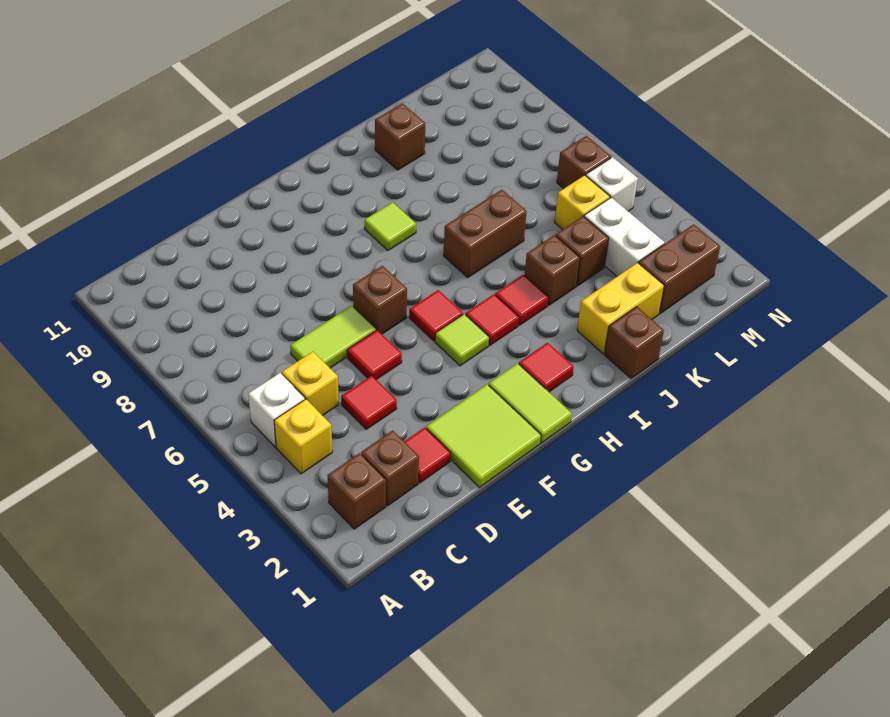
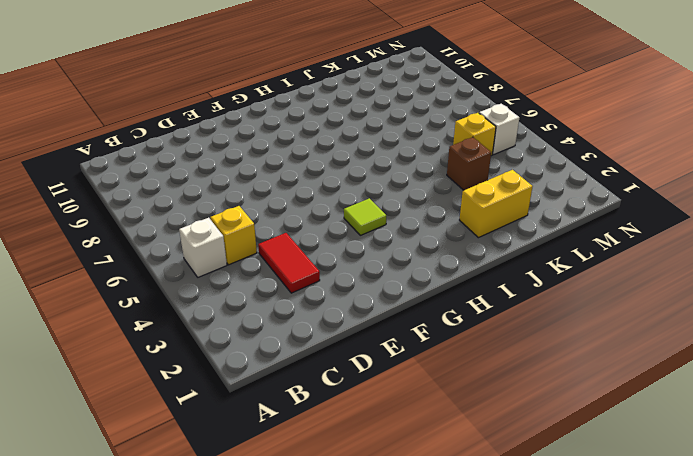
red 1x2 tile [258,233,320,293] -> red 1x1 tile [341,376,397,429]
none -> brown 1x1 brick [327,453,386,529]
none -> yellow 1x1 brick [274,399,332,474]
none -> brown 1x1 brick [361,430,419,506]

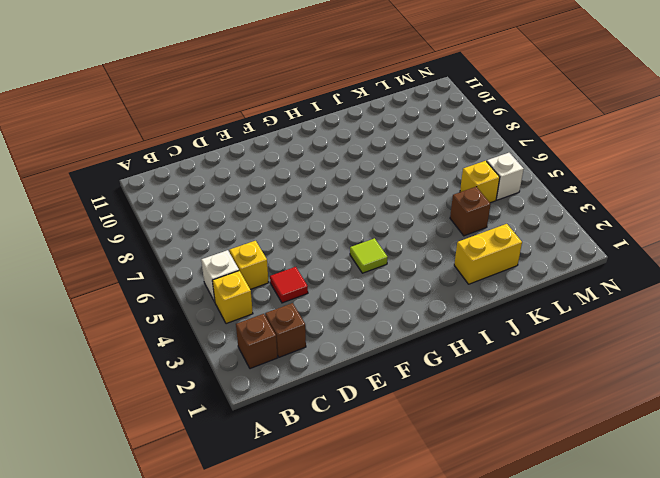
none -> red 1x1 tile [404,427,451,483]
none -> lime 1x2 tile [290,306,376,368]
none -> lime 2x2 tile [426,384,541,487]

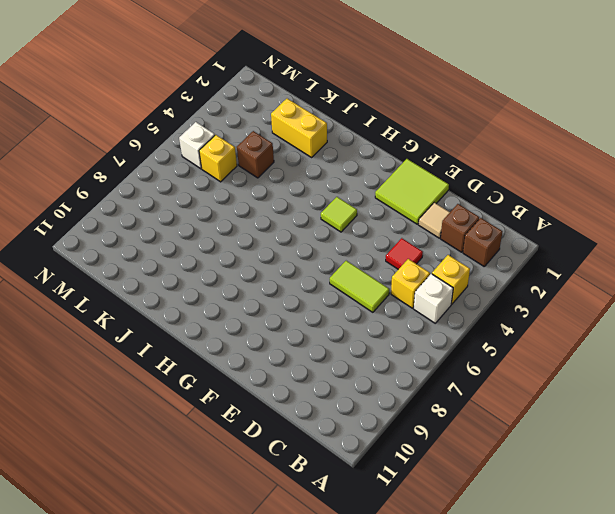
tan 1x1 tile [418,203,450,238] -> red 1x1 tile [404,427,451,483]
none -> red 1x1 tile [347,330,402,380]
none -> brown 1x1 brick [353,266,407,334]
none -> lime 1x2 tile [489,363,572,443]

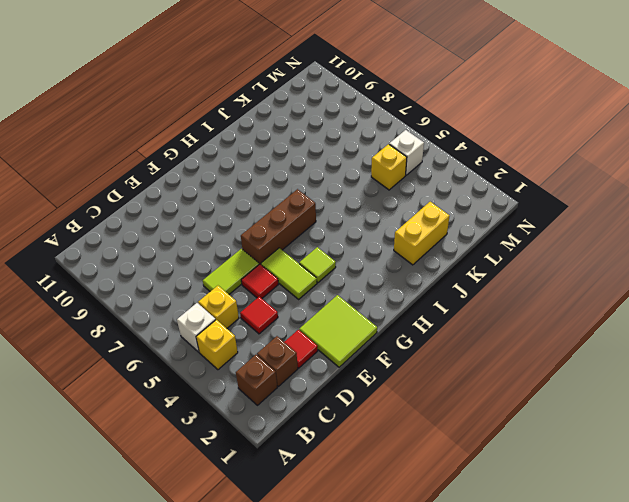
lime 1x2 tile [261,248,317,299] -> lime 1x2 tile moved to [489,363,572,443]
brown 1x3 brick [241,189,316,264] -> brown 1x1 brick [353,266,407,334]
none -> red 1x1 tile [409,290,463,341]
none -> red 1x1 tile [519,343,574,392]
none -> red 1x1 tile [466,294,519,345]

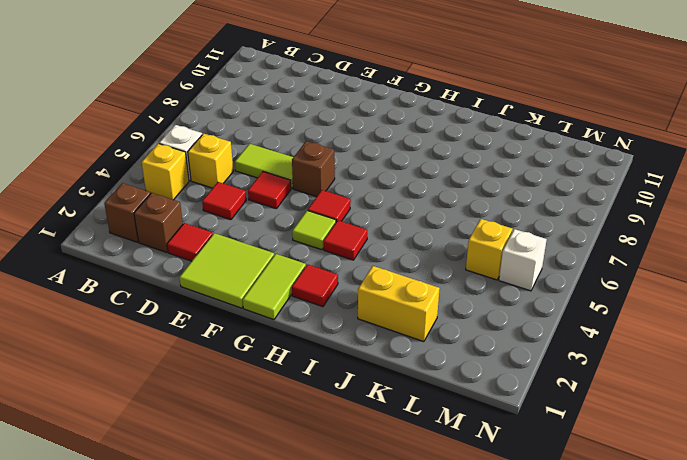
none -> lime 1x1 tile [365,202,416,250]
none -> red 1x1 tile [495,275,549,325]
none -> brown 1x2 brick [443,190,527,278]

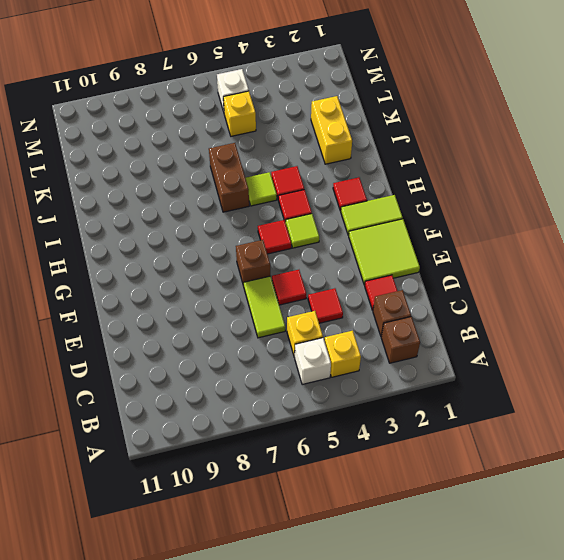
lime 1x1 tile [246,172,277,206] -> lime 1x1 tile moved to [365,202,416,250]
none -> brown 1x1 brick [605,307,664,378]
none -> brown 1x1 brick [525,235,580,305]
none -> brown 1x1 brick [375,103,425,170]

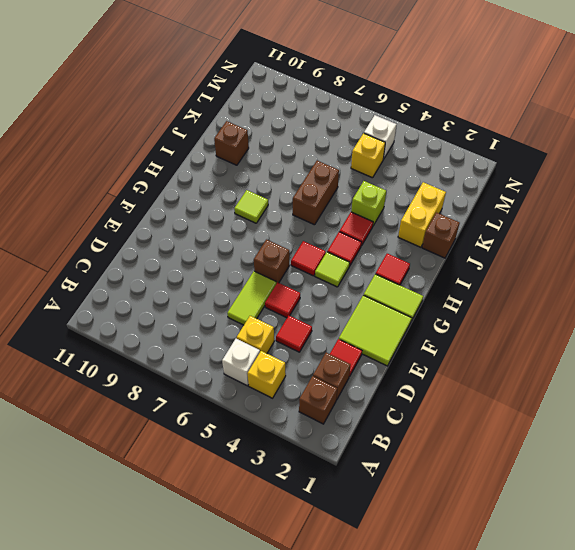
lime 1x1 brick [351,181,386,226] -> brown 1x1 brick [525,235,580,305]
none -> brown 1x1 brick [556,216,609,286]
none -> brown 1x2 brick [639,224,720,313]
none -> white 1x2 brick [584,198,664,276]

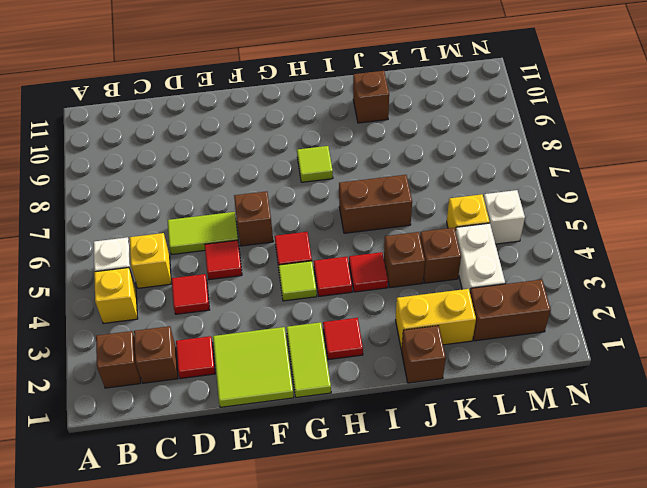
none -> brown 1x1 brick [557,136,611,189]

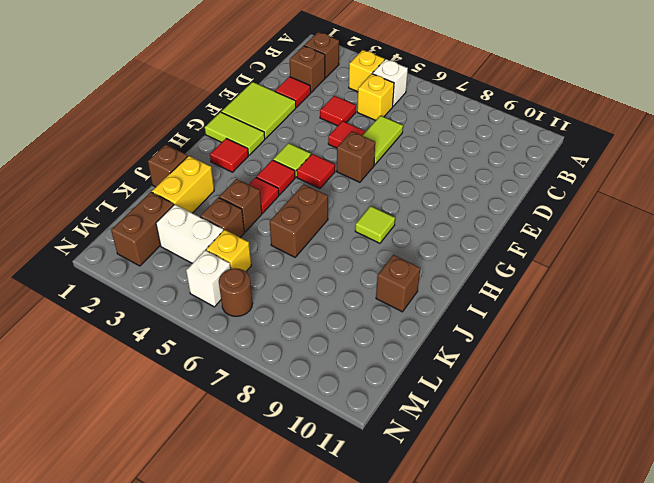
brown 1x1 round brick [219,268,253,316] -> brown 1x1 brick [557,136,611,189]

